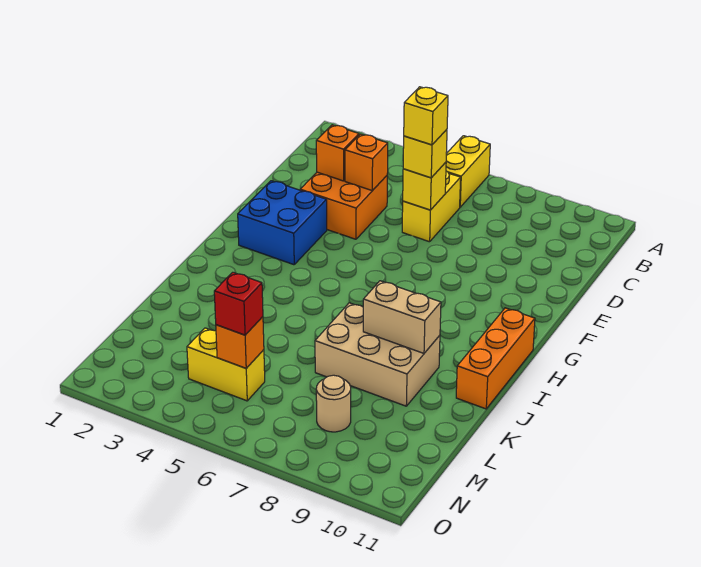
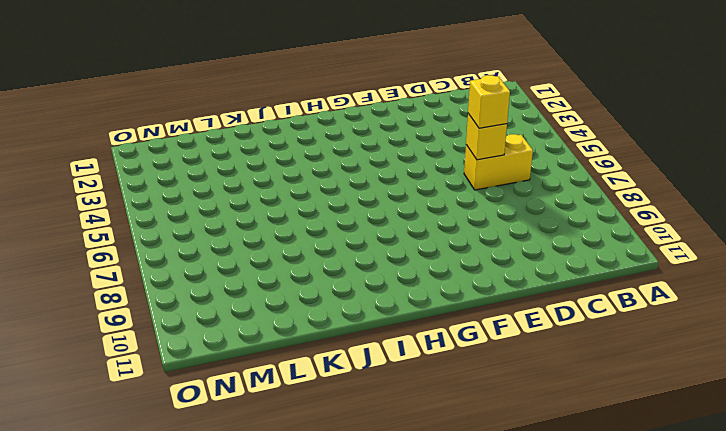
none -> yellow 1x2 brick [446,136,490,207]
none -> orange 2x2 brick [300,172,387,239]
none -> blue 2x2 brick [238,181,327,265]

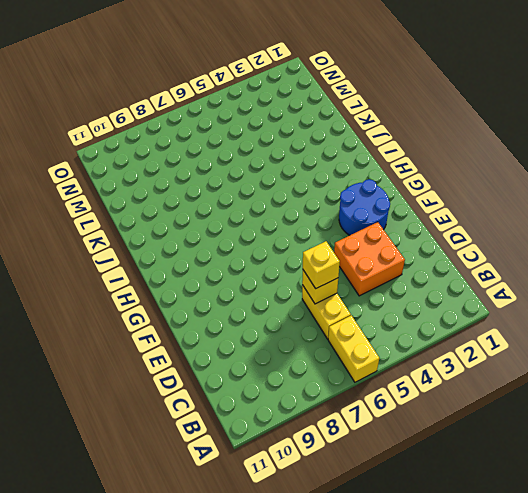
blue 2x2 round brick [339,179,390,235] -> blue 2x2 brick [238,181,327,265]
none -> orange 1x3 brick [456,308,535,409]
none -> tan 2x3 brick [315,303,440,406]
none -> yellow 1x2 brick [187,328,265,401]

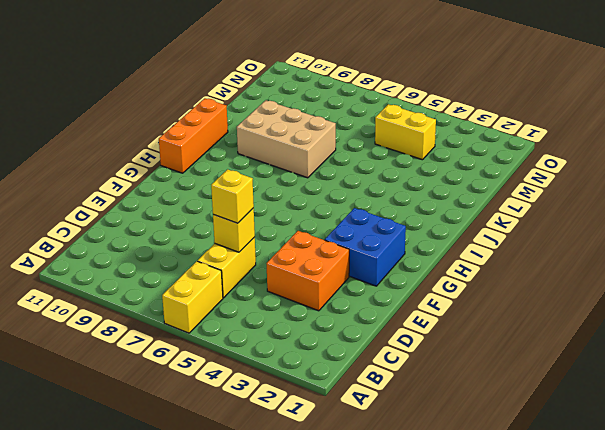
none -> tan 1x1 round brick [316,375,351,432]
none -> orange 1x1 brick [316,125,359,181]
none -> orange 1x1 brick [345,134,388,191]

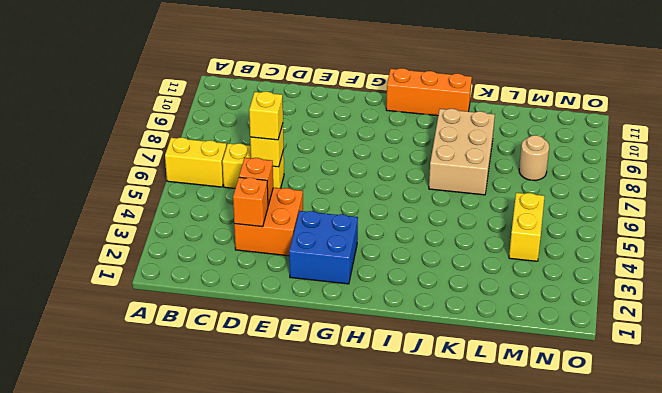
none -> tan 1x2 brick [363,281,441,353]
none -> orange 1x1 brick [216,317,264,368]
none -> red 1x1 brick [214,272,263,335]

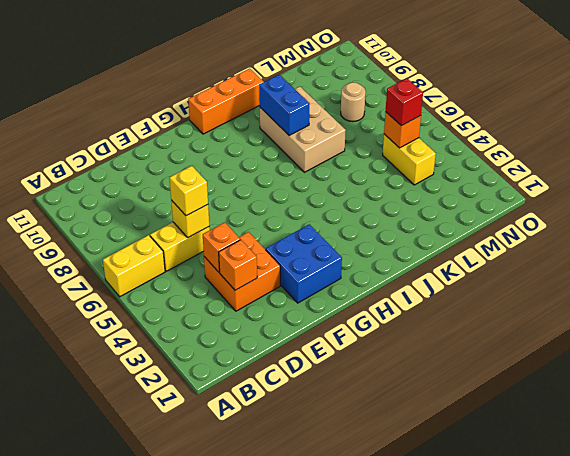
blue 1x2 brick [259,75,310,135] -> tan 1x2 brick [363,281,441,353]
none -> yellow 1x1 brick [404,87,448,145]

